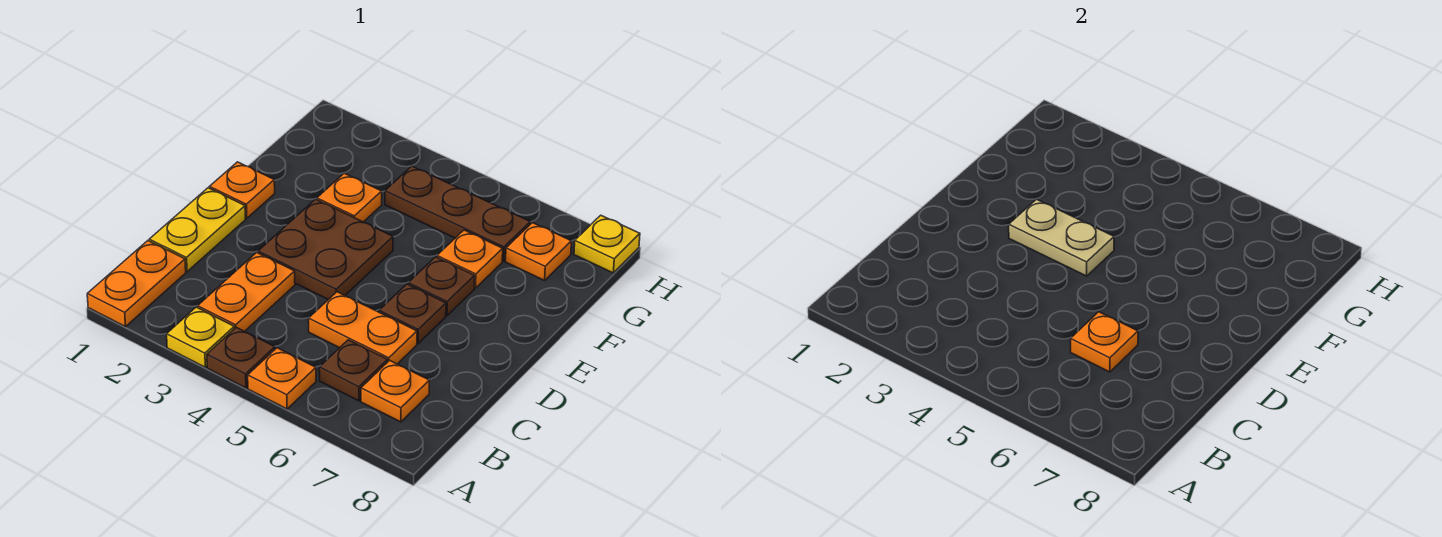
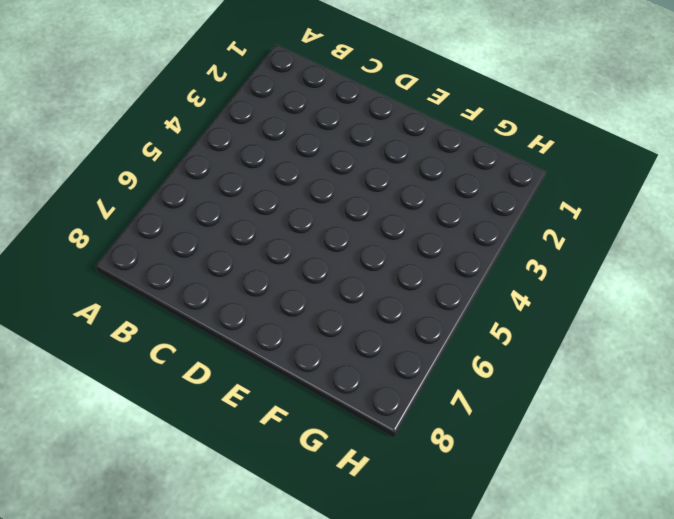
none -> orange 1x2 plate [87,241,186,327]
none -> yellow 1x1 plate [167,307,234,367]
none -> brown 1x1 plate [207,327,275,388]

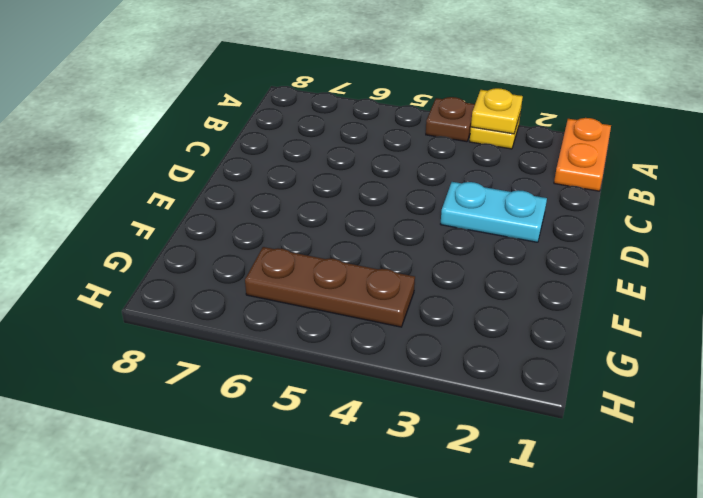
yellow 1x1 plate [471,88,523,134] -> yellow 1x1 plate moved to [574,215,640,273]
cyan 1x2 plate [441,182,547,242] -> brown 2x2 plate [258,199,393,300]
none -> orange 1x1 plate [248,348,316,409]
none -> orange 1x2 plate [198,252,295,331]
none -> brown 1x1 plate [319,340,388,401]

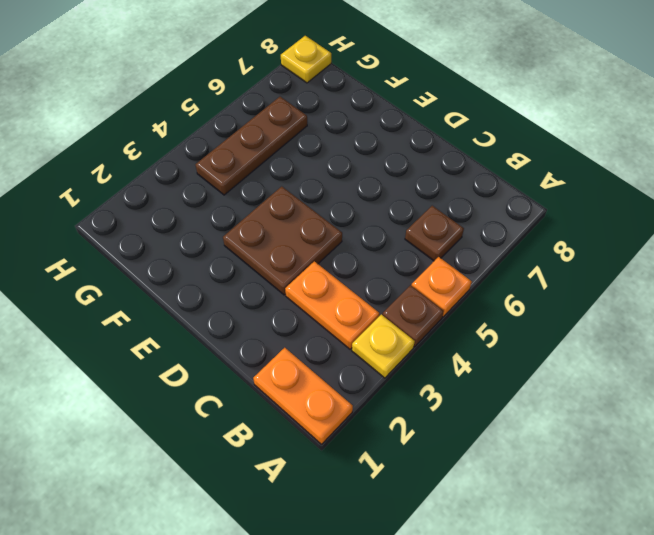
none -> orange 1x1 plate [361,360,429,422]
none -> yellow 1x2 plate [149,188,245,272]
none -> orange 1x2 plate [309,292,417,364]

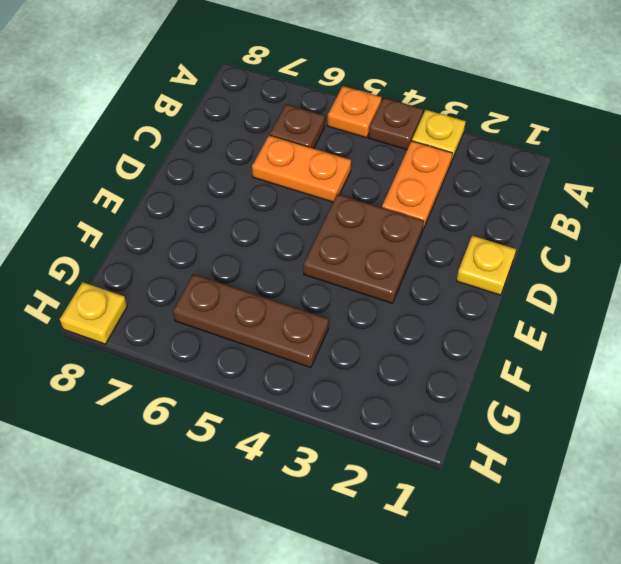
yellow 1x1 plate [456,236,516,295] -> yellow 1x2 plate [149,188,245,272]
none -> orange 1x2 plate [87,241,186,327]
none -> orange 1x1 plate [361,360,429,422]
none -> brown 1x1 plate [379,284,446,344]

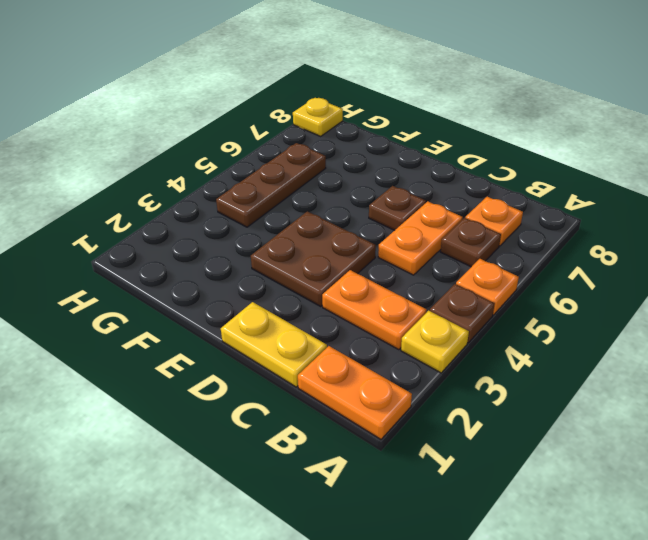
none -> orange 1x1 plate [210,162,275,218]
none -> brown 1x1 plate [408,257,475,316]
none -> orange 1x1 plate [317,173,382,222]

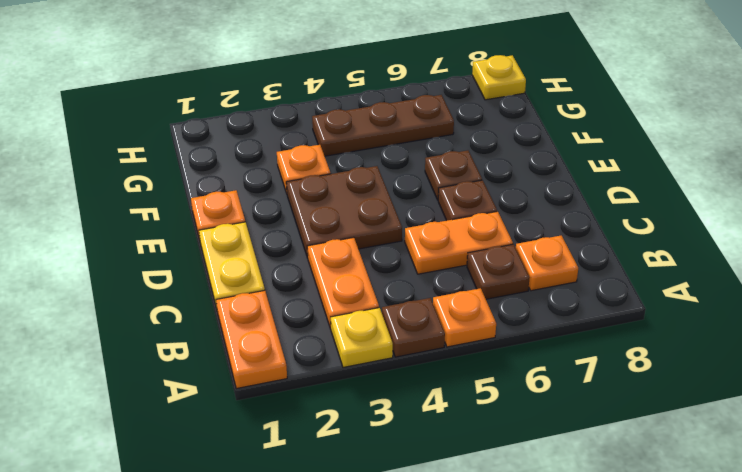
none -> orange 1x1 plate [437,230,503,288]
none -> orange 1x1 plate [506,223,571,281]
none -> orange 1x1 plate [1071,312,1138,372]

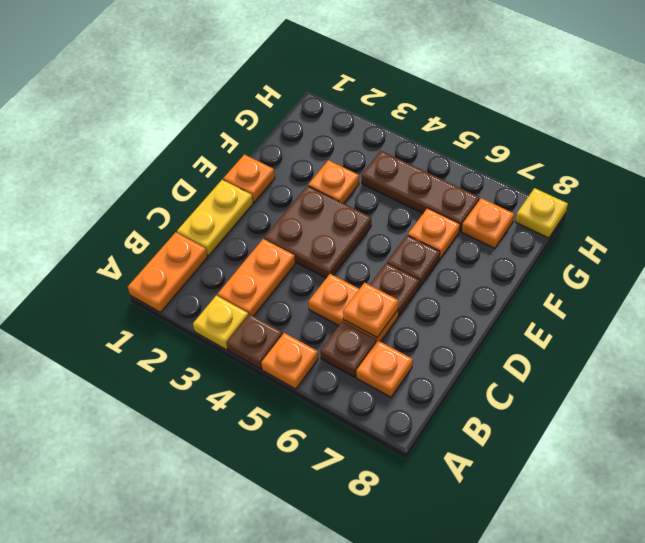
none -> tan 1x2 plate [1009,199,1114,276]

